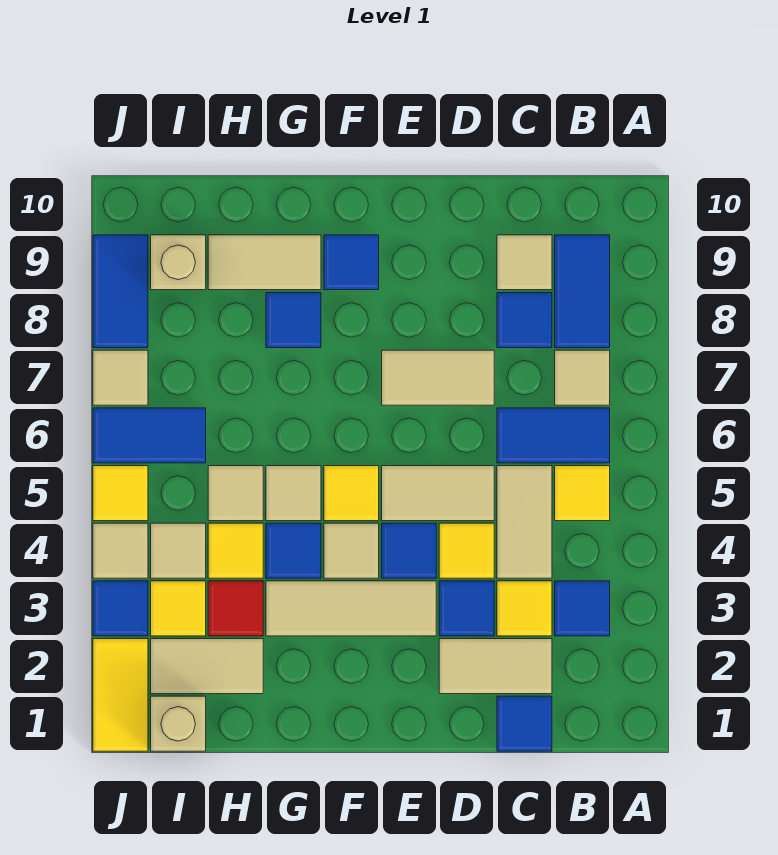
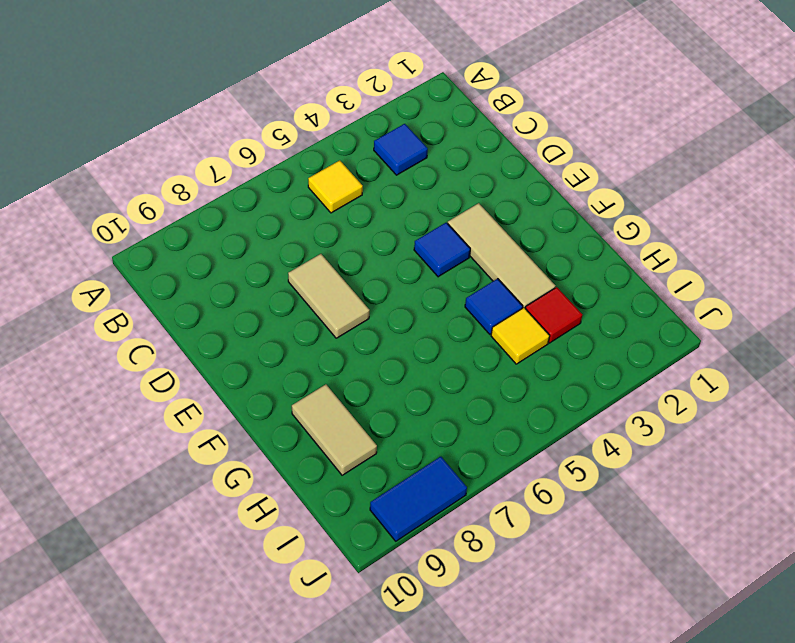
none -> blue 1x2 tile [497,408,610,463]
none -> tan 1x1 tile [555,350,610,405]
none -> blue 1x2 tile [555,235,610,348]
none -> blue 1x1 tile [497,696,552,751]

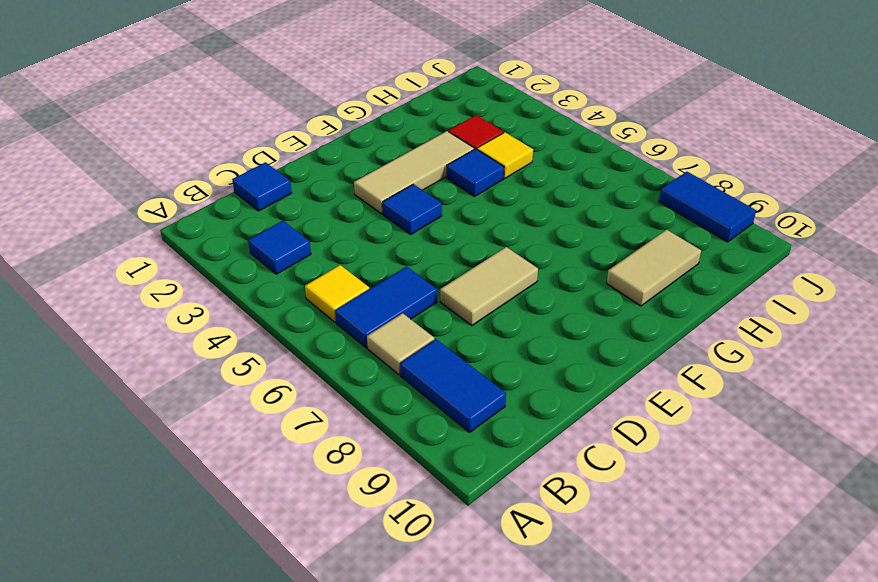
none -> tan 1x2 tile [439,639,552,694]
none -> yellow 1x1 tile [497,581,552,636]
none -> tan 1x2 tile [497,466,552,578]
none -> blue 1x1 tile [497,293,552,348]

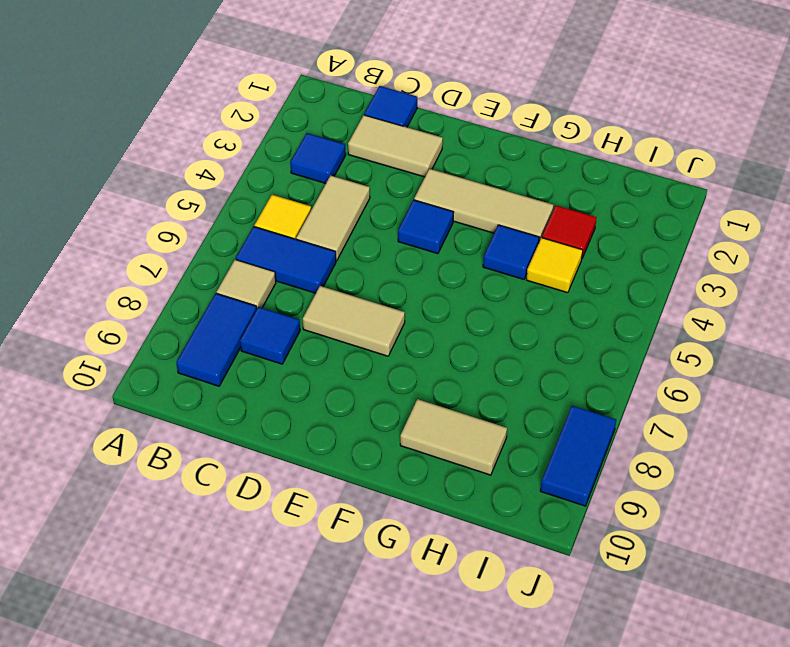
none -> yellow 1x1 tile [497,581,552,636]
none -> tan 1x1 tile [497,235,552,290]
none -> blue 1x1 tile [439,581,494,636]
none -> yellow 1x1 tile [439,523,494,578]

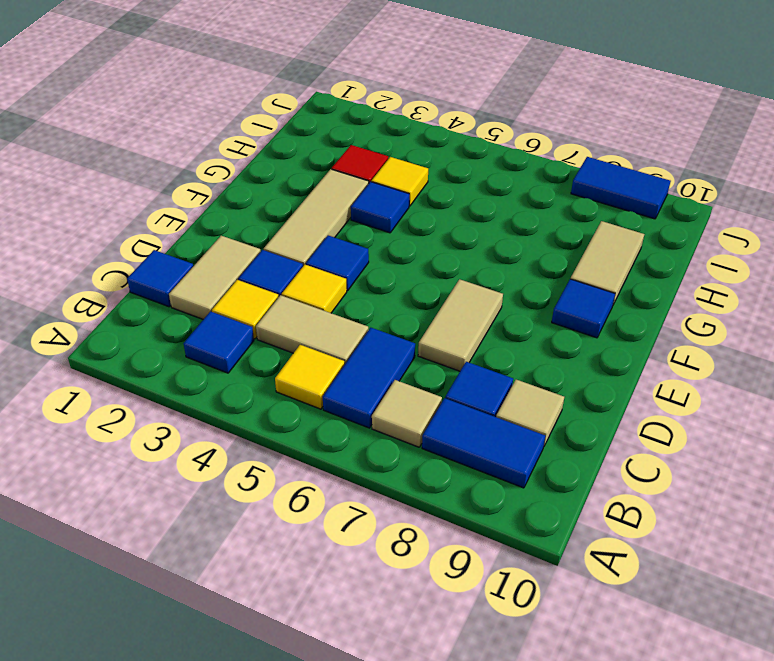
none -> tan 1x2 tile [382,466,494,521]
none -> tan 1x1 tile [324,523,379,578]
none -> yellow 1x1 tile [324,466,379,521]
none -> tan 1x1 tile [266,466,321,521]

